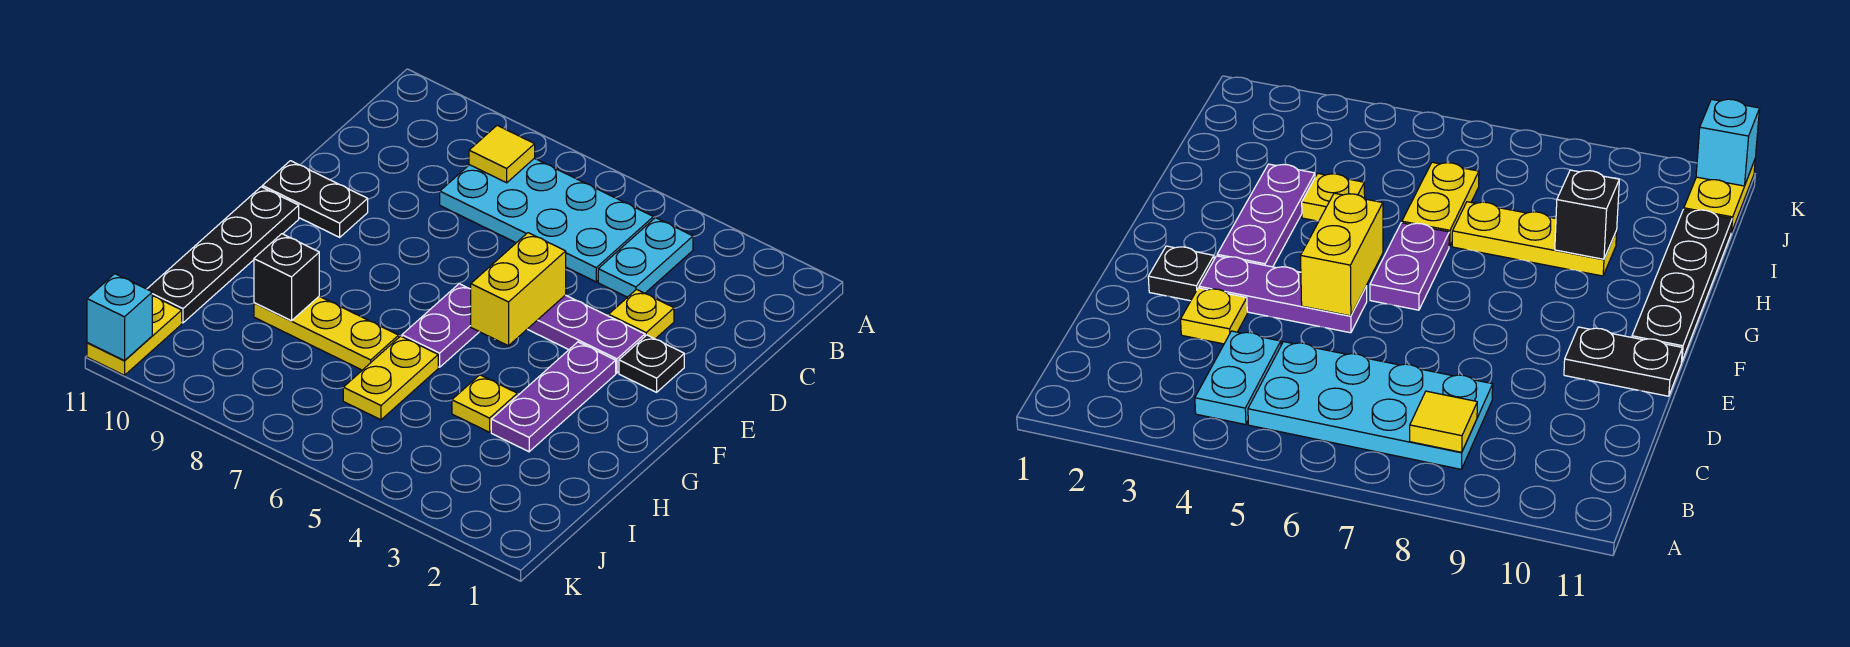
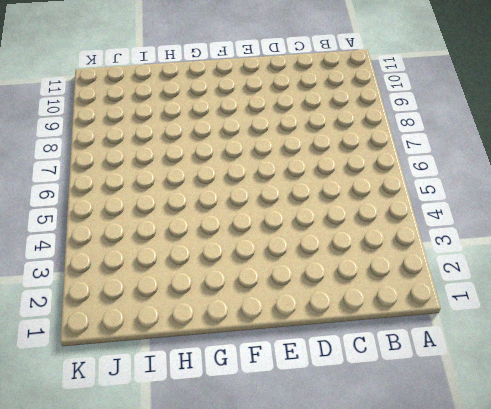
none -> cyan 1x2 plate [598,218,693,297]
none -> cyan 2x4 plate [440,158,653,282]
none -> yellow 1x1 plate [609,290,674,339]

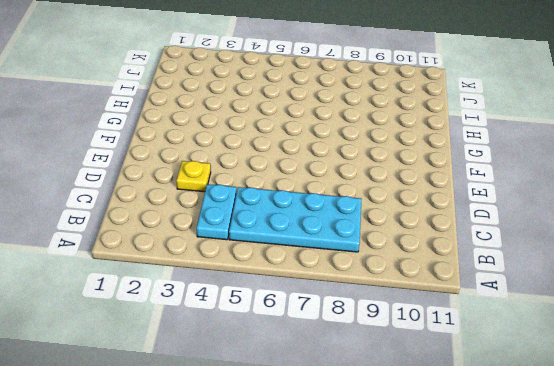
none -> black 1x1 plate [619,335,684,392]
none -> purple 1x3 plate [528,295,645,373]
none -> black 1x2 plate [262,161,368,237]

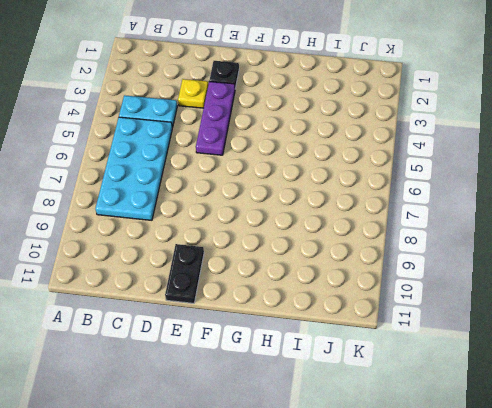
none -> purple 1x3 plate [491,342,616,452]
none -> purple 1x2 plate [402,284,479,367]
none -> black 1x4 plate [147,187,299,323]

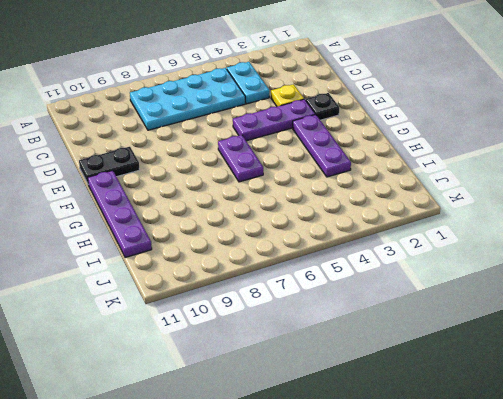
purple 1x4 plate [88,170,152,258] -> black 1x4 plate [147,187,299,323]
none -> yellow 1x1 plate [452,375,517,432]
none -> yellow 1x2 plate [343,336,438,420]
none -> yellow 1x3 plate [254,296,399,370]

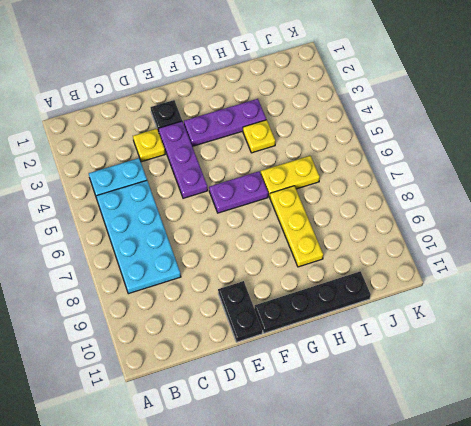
none -> yellow 1x2 plate [87,296,182,375]
none -> yellow 1x1 tile [469,125,535,183]
none -> yellow 1x2 brick [471,233,566,346]

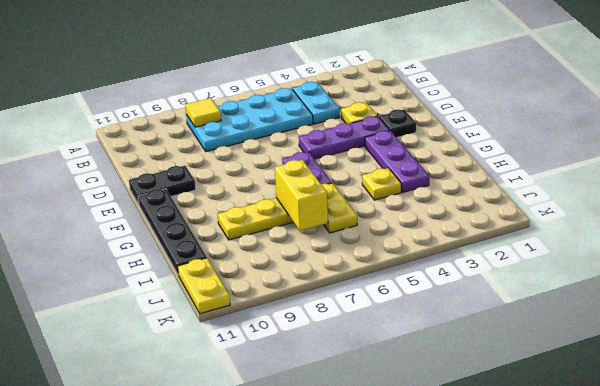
yellow 1x2 brick [275,160,328,231] -> yellow 1x2 brick moved to [471,233,566,346]
none -> black 1x1 brick [254,234,319,321]
none -> cyan 1x1 brick [87,274,152,361]

